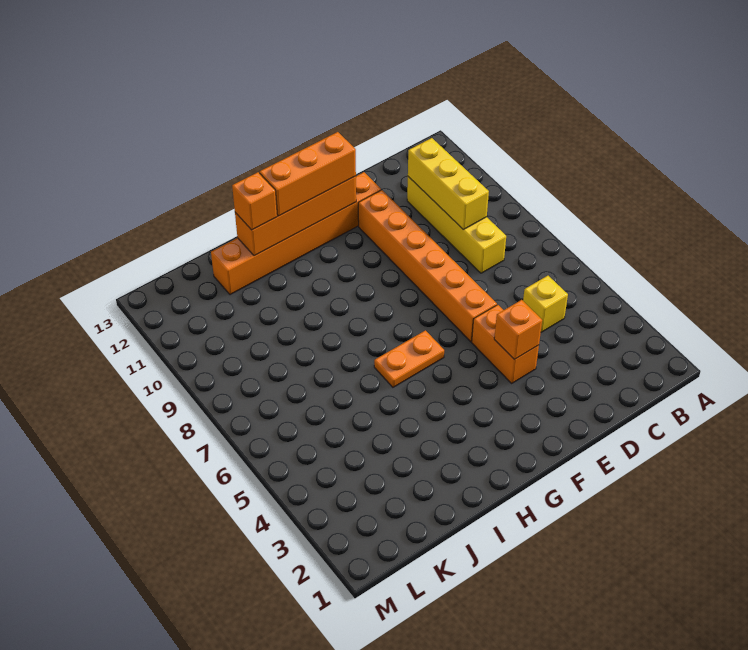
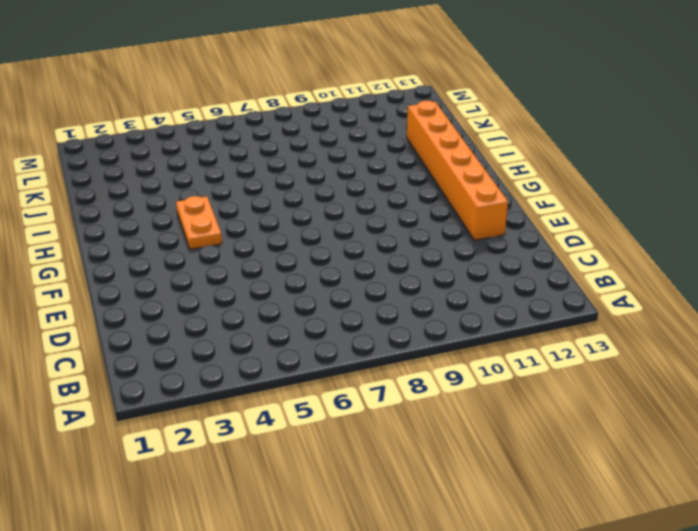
orange 1x2 plate [176,196,222,249] -> orange 1x2 plate moved to [374,330,444,387]
none -> yellow 1x1 brick [523,276,568,332]
none -> yellow 1x4 brick [407,177,506,273]

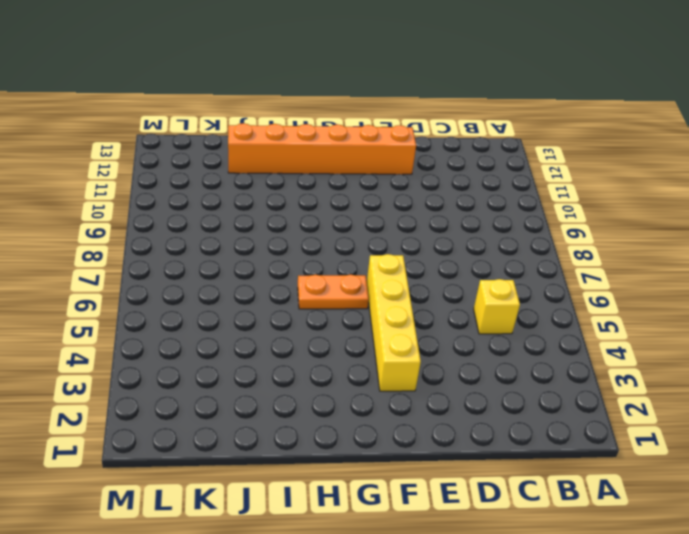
yellow 1x4 brick [367,254,421,391] -> yellow 1x4 brick moved to [407,177,506,273]
none -> orange 1x2 brick [472,305,539,383]
none -> orange 1x6 brick [358,190,497,342]

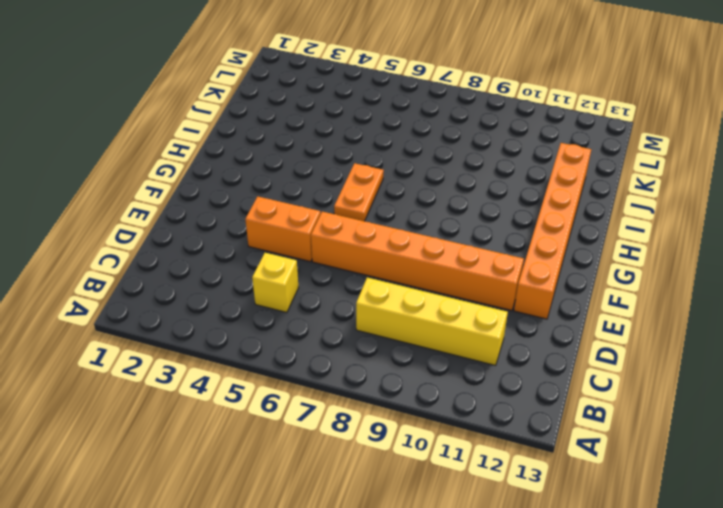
none -> yellow 1x3 brick [408,138,489,230]
none -> orange 1x1 brick [494,300,542,360]

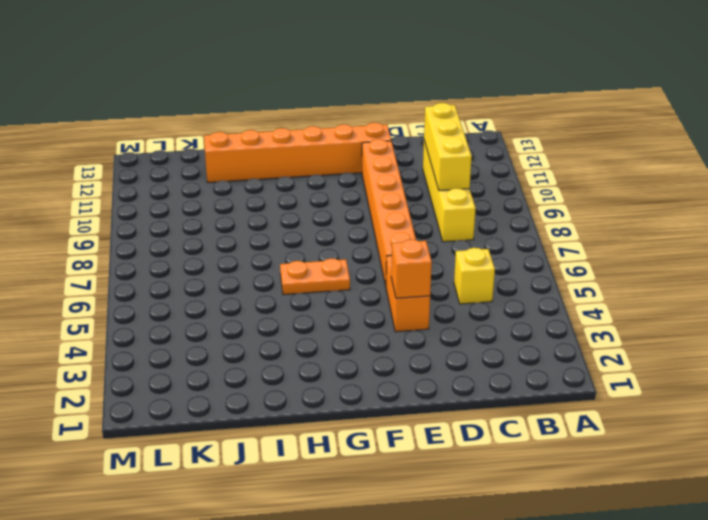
none -> orange 1x4 brick [235,176,356,256]
none -> orange 1x3 brick [260,132,356,216]

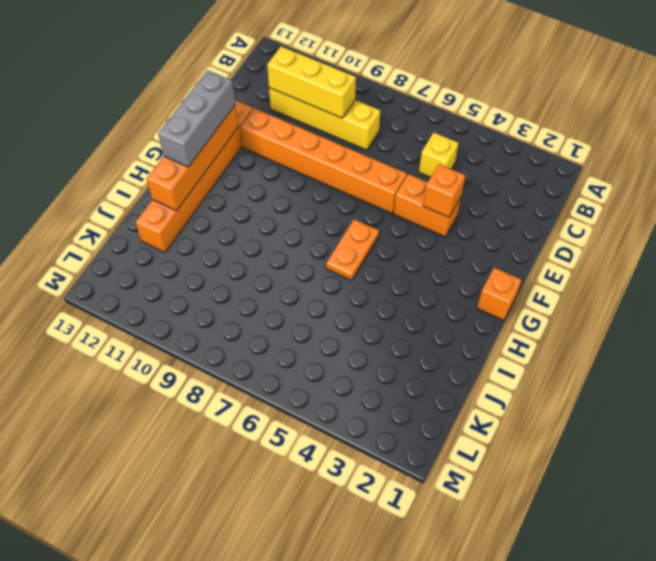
grey 1x3 brick [158,70,235,167] -> orange 1x3 brick [260,132,356,216]
orange 1x1 brick [477,268,521,320] -> orange 1x1 brick moved to [232,172,277,230]

